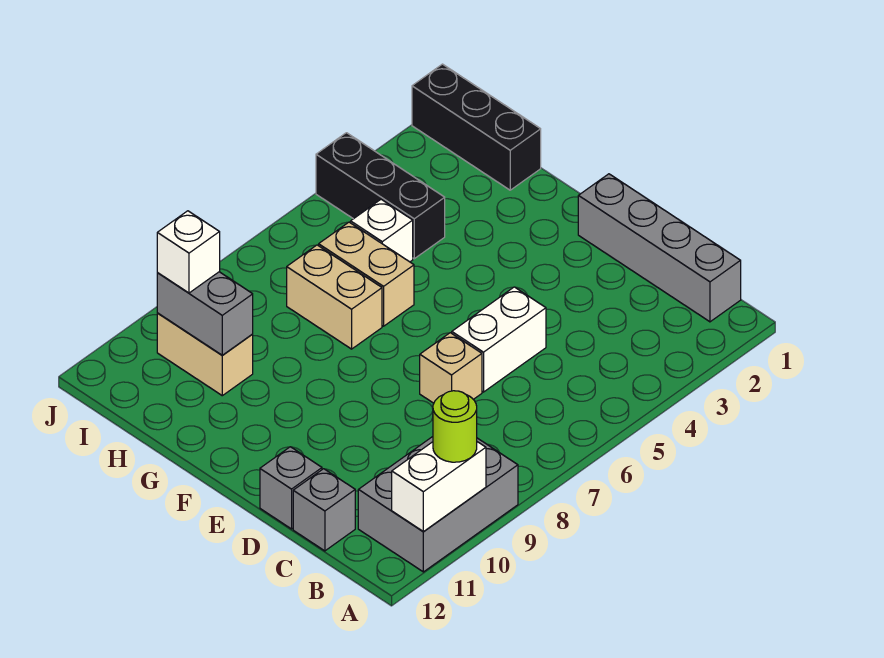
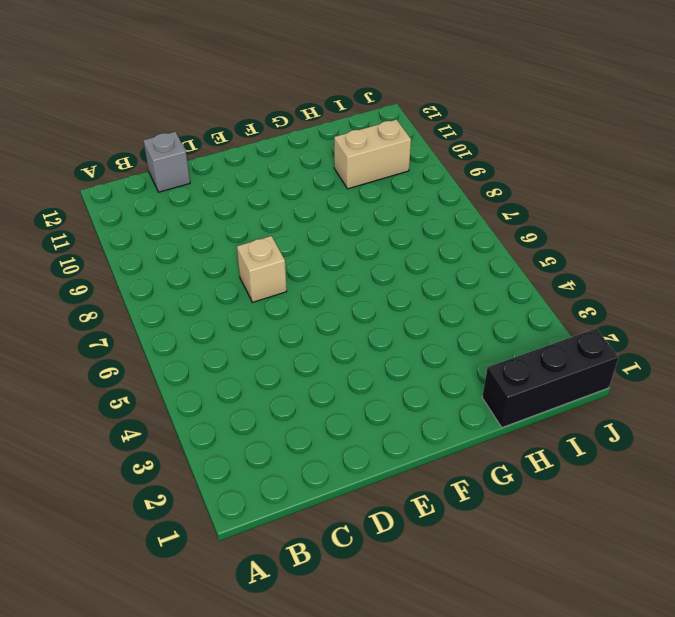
none -> grey 2x3 brick [358,437,518,572]
none -> grey 1x4 brick [578,174,741,322]
none -> white 1x2 brick [452,287,546,392]

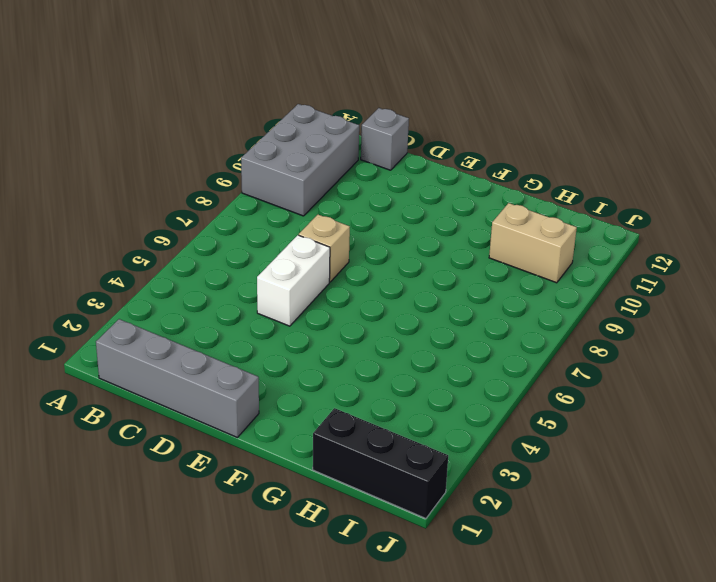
none -> grey 1x1 brick [260,447,322,529]
none -> tan 1x2 brick [318,222,414,326]
none -> tan 1x2 brick [287,245,382,349]

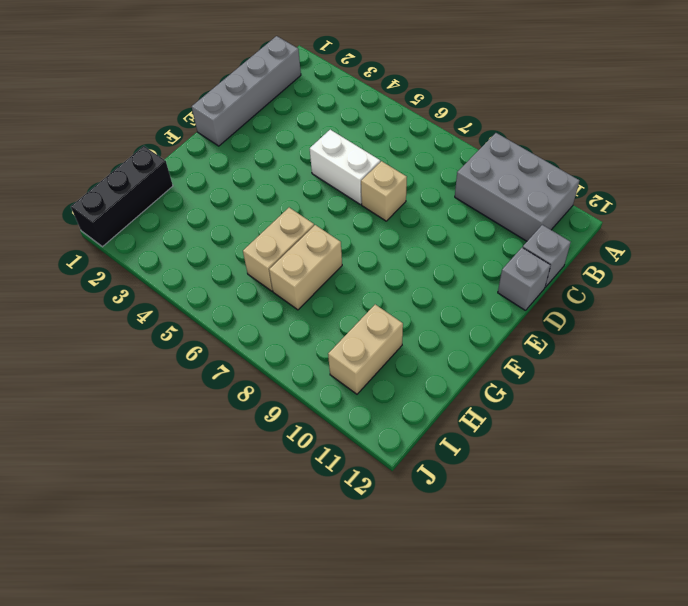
none -> black 1x3 brick [316,133,445,259]
none -> white 1x1 brick [351,199,413,262]
none -> white 1x2 brick [392,442,486,532]

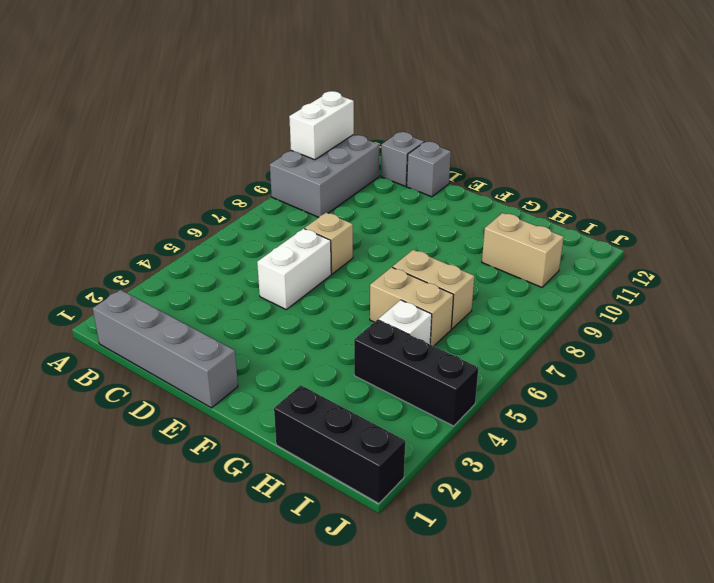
none -> grey 1x2 brick [157,272,253,355]
none -> lime 1x1 round brick [433,391,477,462]
none -> white 1x1 brick [157,211,220,293]

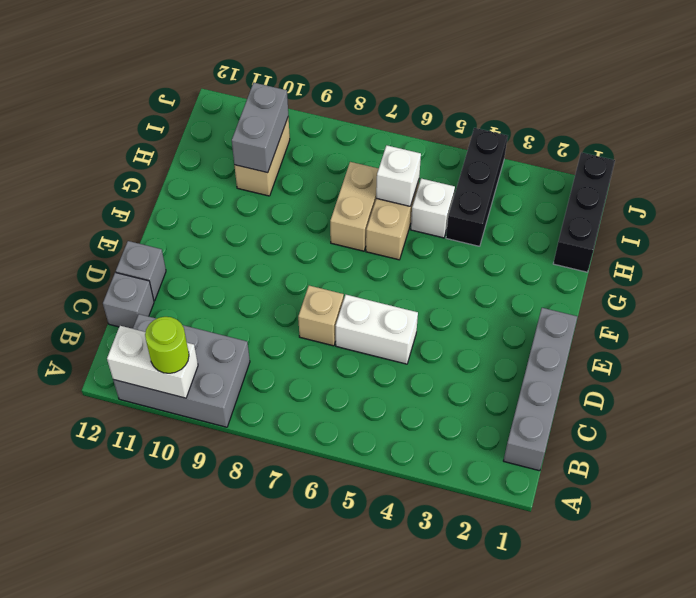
white 1x1 brick [376,145,421,206] -> white 1x1 brick moved to [157,211,220,293]

